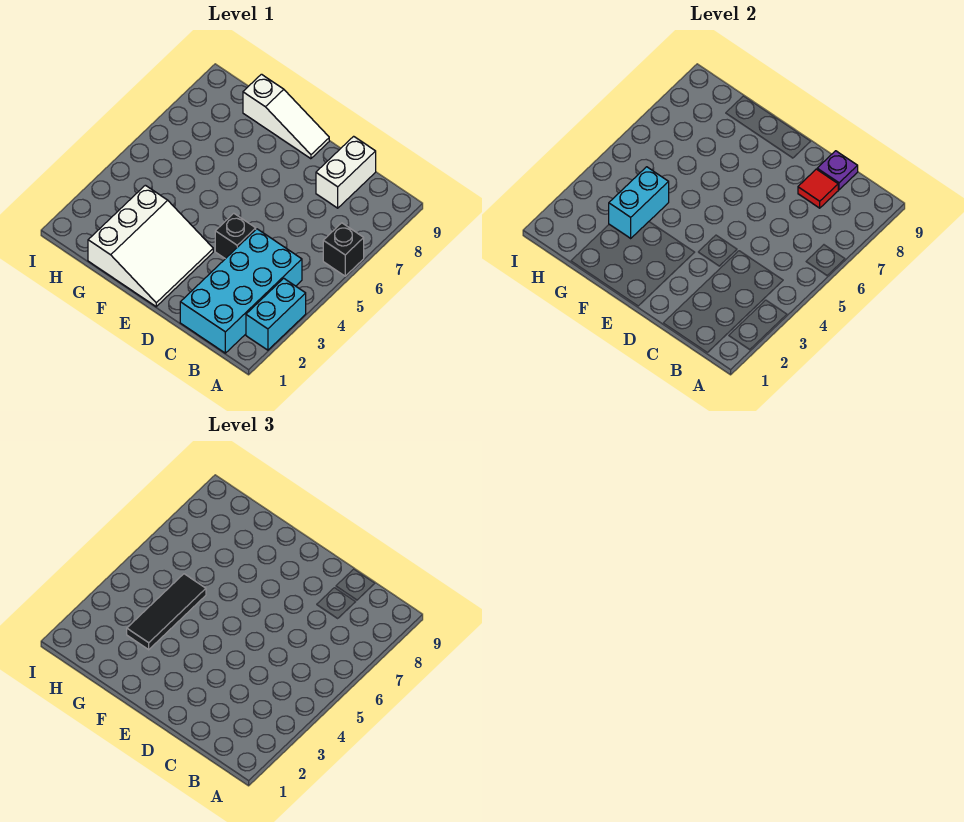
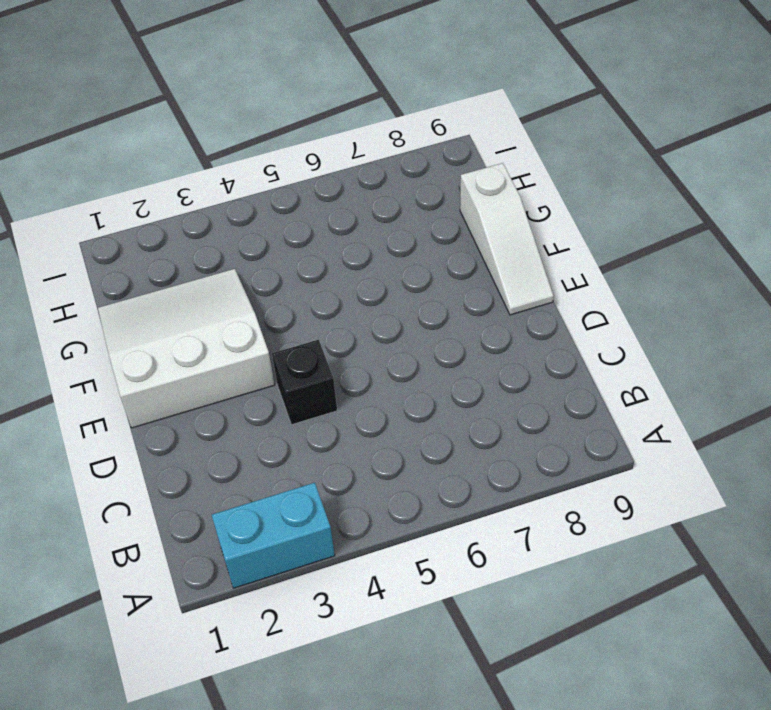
white 3x3 slope [98,269,275,428] -> white 3x3 slope turned to [88,185,213,307]
none -> black 1x1 brick [323,223,364,276]
none -> cyan 2x4 brick [180,229,302,353]

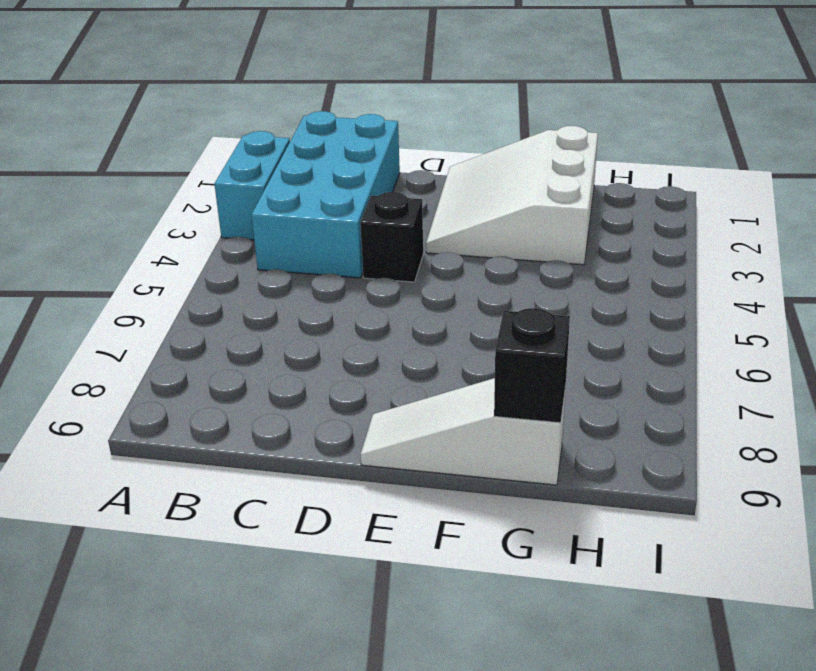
black 1x1 brick [494,308,570,423] -> black 1x1 brick moved to [323,223,364,276]
none -> white 1x2 brick [316,136,376,208]
none -> red 1x1 tile [798,169,838,208]

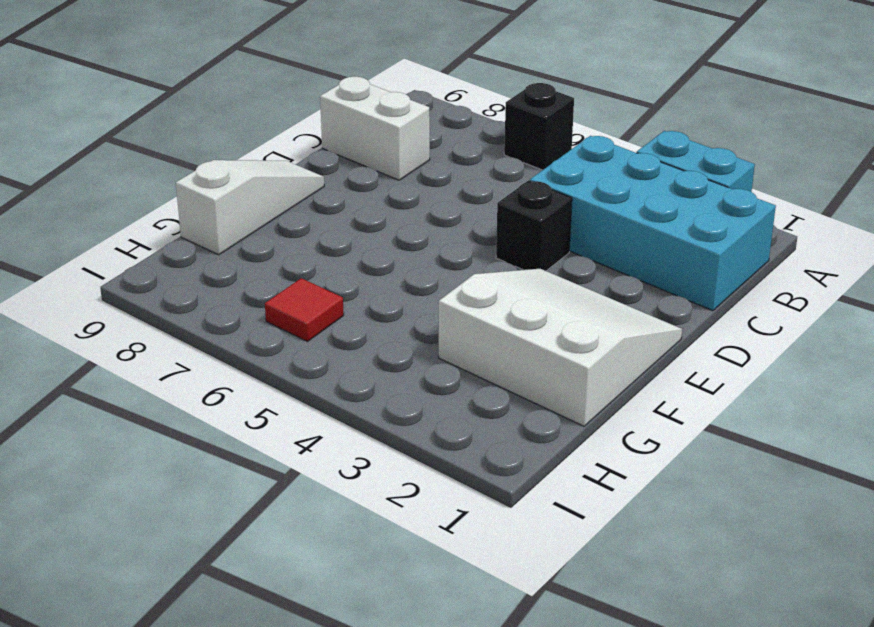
red 1x1 tile [265,278,344,341] -> red 1x1 tile moved to [798,169,838,208]
none -> purple 1x1 plate [817,151,858,190]
none -> cyan 1x2 brick [609,167,669,238]

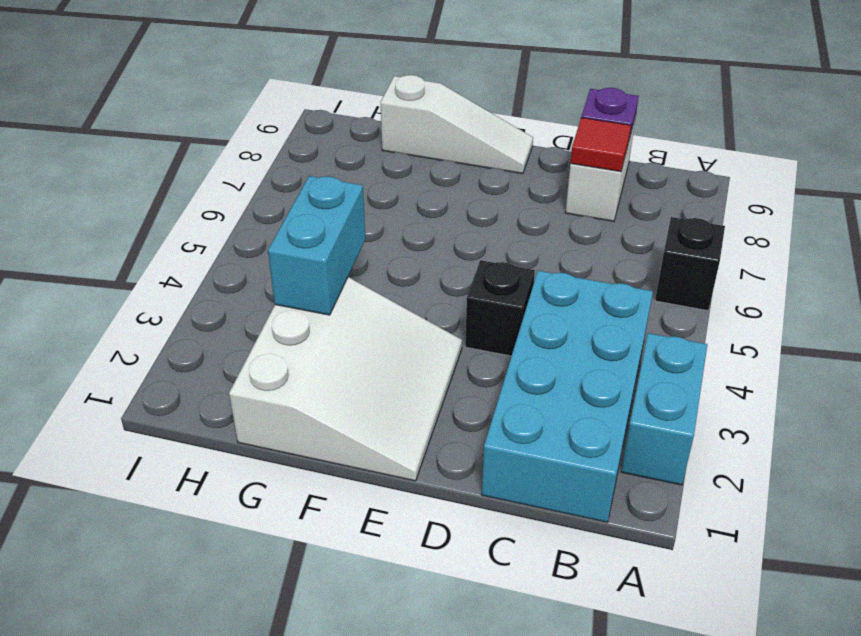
none -> black 1x3 tile [127,574,206,650]

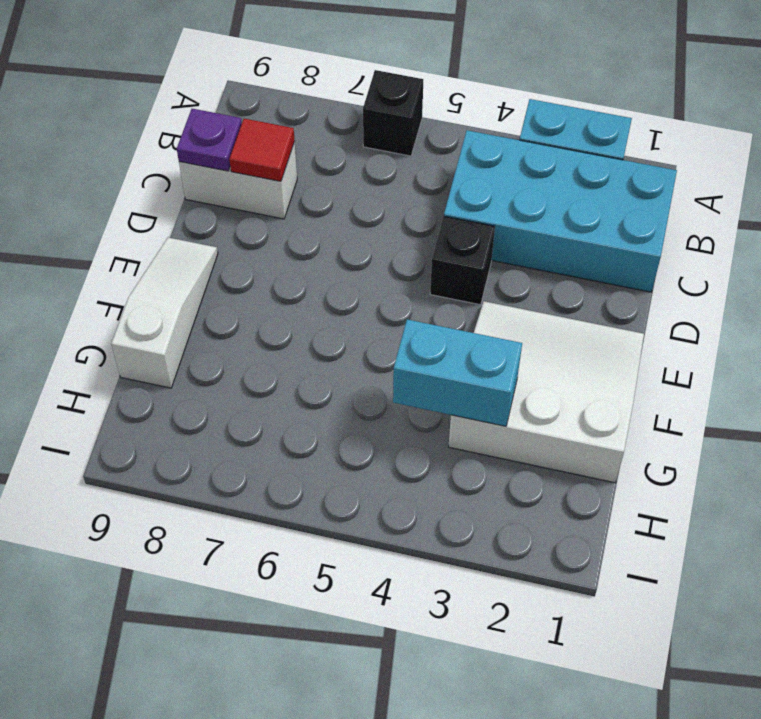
none -> black 1x3 tile [127,574,206,650]

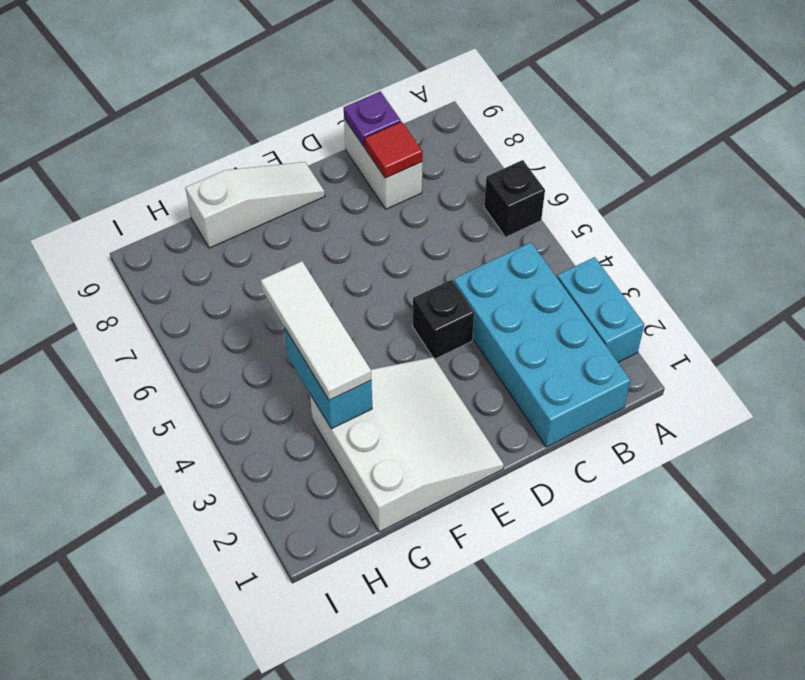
white 1x3 tile [261,261,371,400] -> black 1x3 tile [127,574,206,650]

